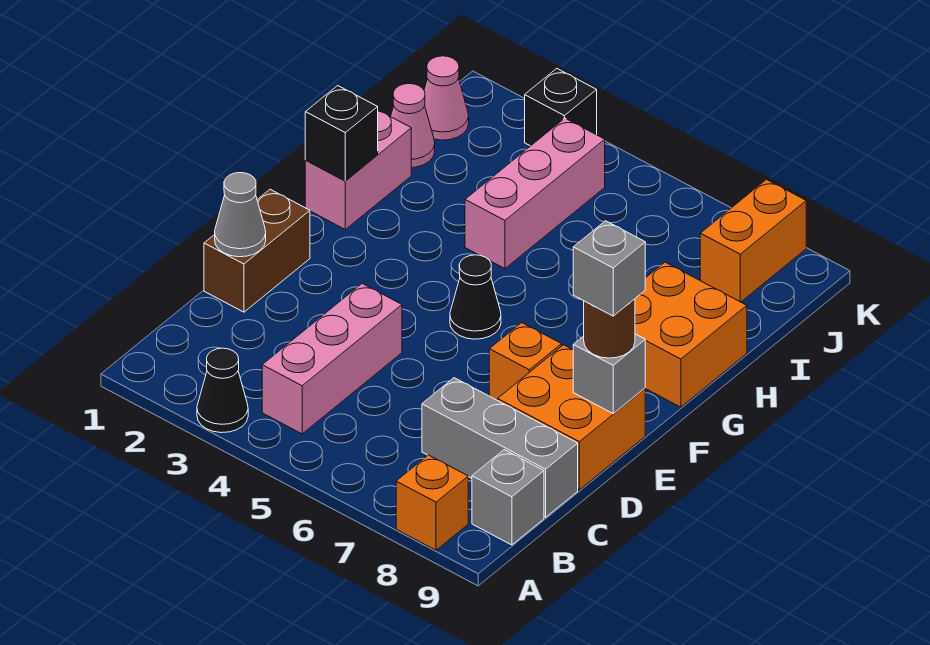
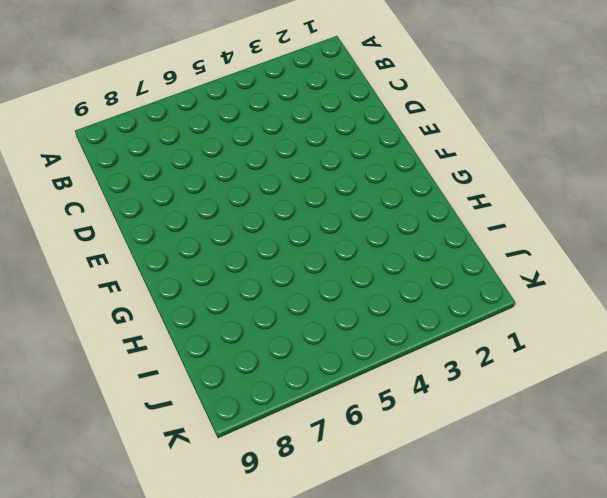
none -> black 1x1 cone [197,348,248,433]
none -> orange 1x1 brick [396,455,468,550]
none -> pink 1x3 brick [262,284,402,434]

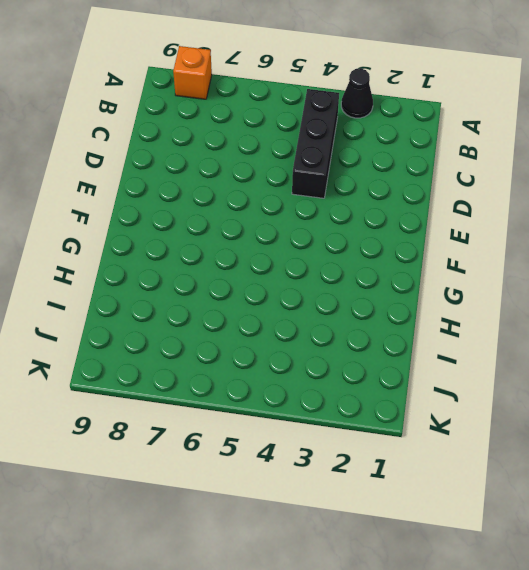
black 1x3 brick [292,89,339,198] -> pink 1x3 brick [262,284,402,434]
none -> grey 1x1 brick [472,450,544,545]
none -> grey 1x3 brick [422,378,578,517]
none -> brown 1x2 brick [204,189,310,312]

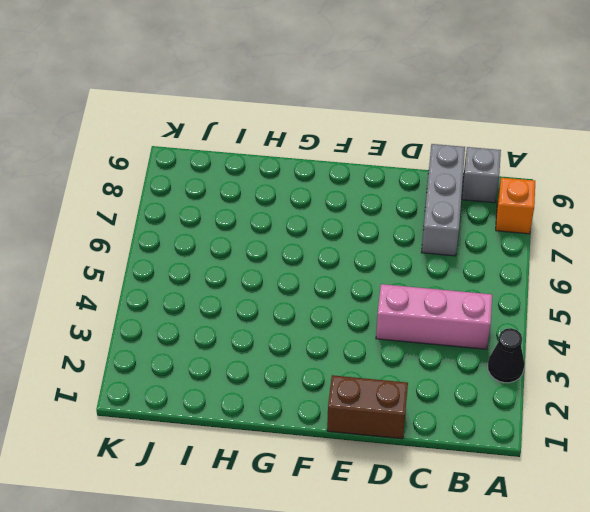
none -> orange 2x2 brick [498,345,645,490]
none -> orange 1x1 brick [489,323,562,400]
none -> black 1x1 cone [450,255,501,339]

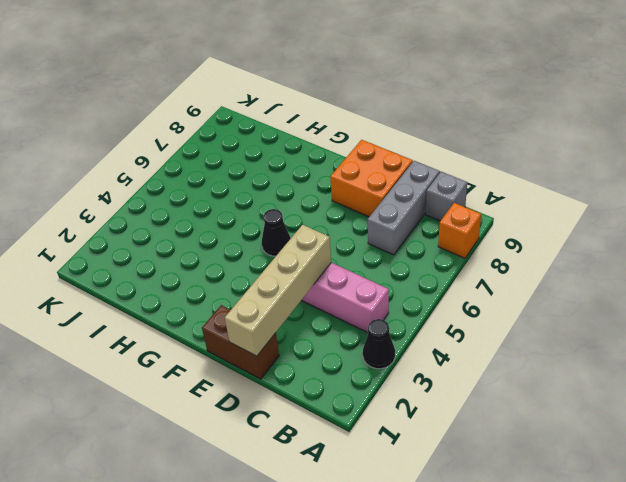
tan 1x4 brick [225,225,331,356] -> grey 1x1 cone [215,173,266,257]
none -> orange 1x1 brick [489,323,562,400]
none -> pink 1x2 brick [305,110,411,229]
none -> orange 2x2 brick [635,262,747,407]

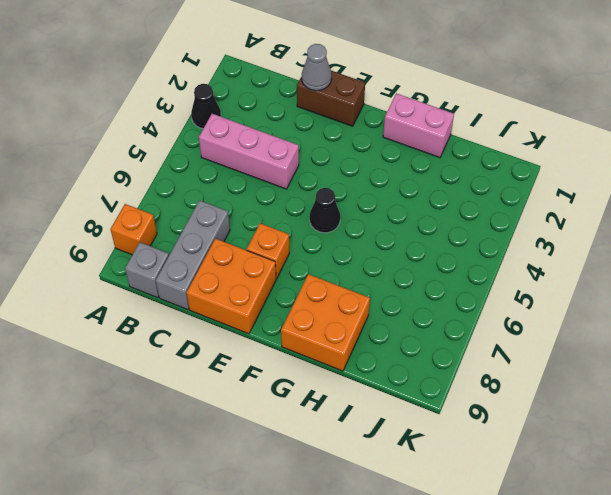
none -> pink 1x3 brick [465,118,605,269]
none -> pink 1x1 cone [391,84,435,168]
none -> pink 1x1 cone [424,56,469,140]

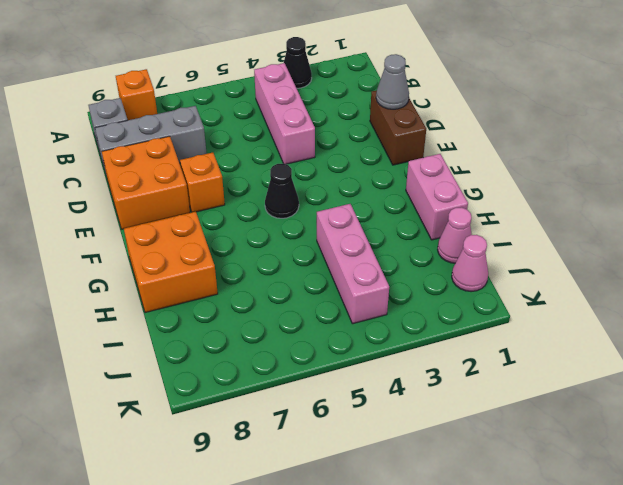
none -> orange 1x2 brick [700,180,806,302]
none -> black 1x1 brick [525,69,597,146]
none -> grey 1x1 brick [573,334,645,414]

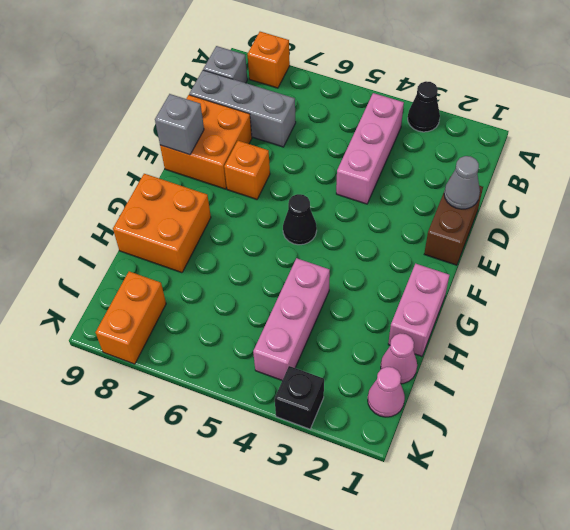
none -> black 1x1 brick [305,86,378,181]
none -> brown 1x1 round brick [584,299,635,358]
none -> grey 1x1 brick [573,221,645,316]

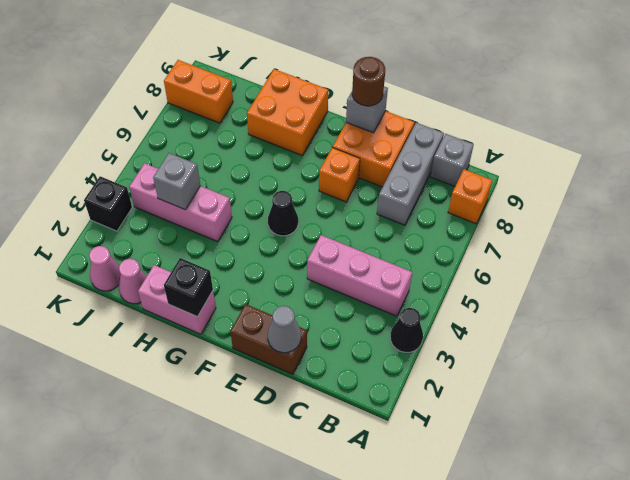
grey 1x1 brick [153,153,200,210] -> grey 1x1 brick moved to [573,221,645,316]

